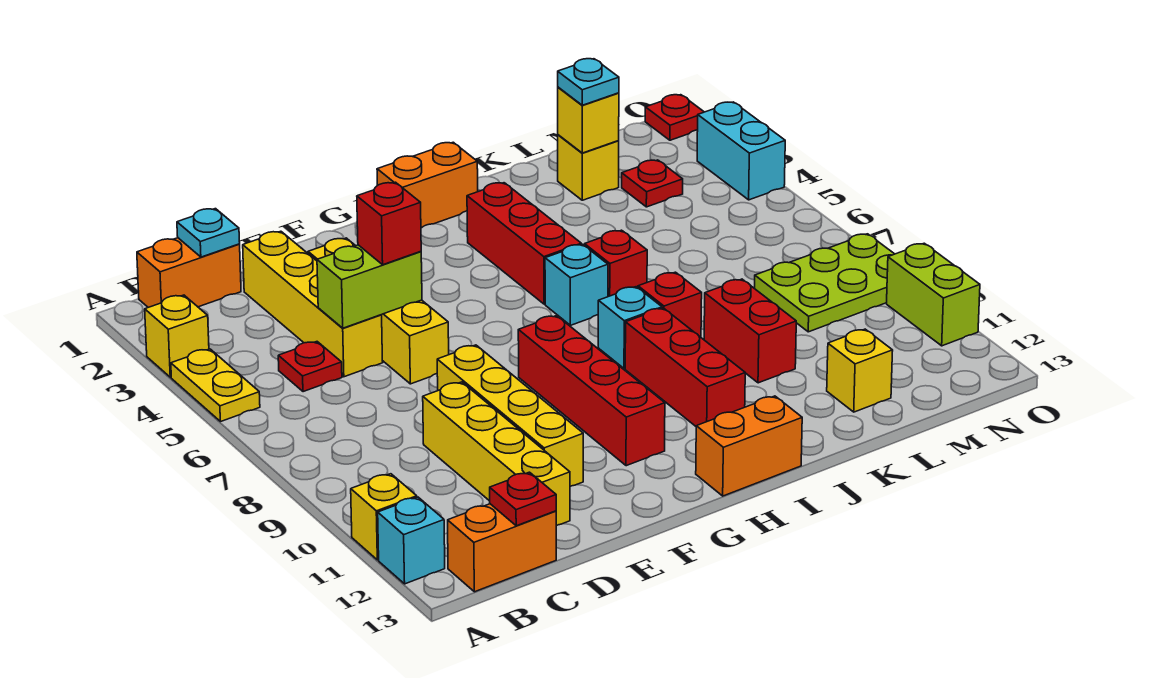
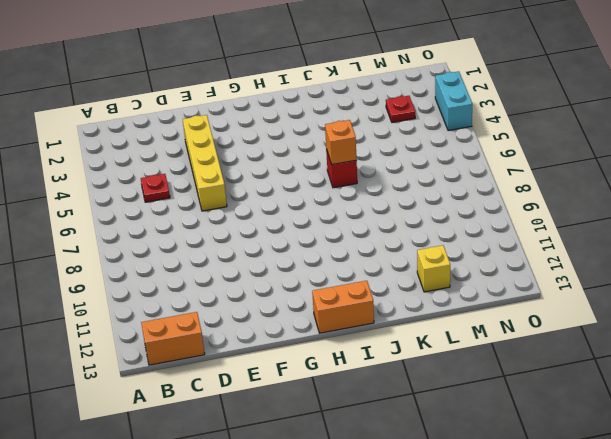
orange 1x1 brick [325,120,357,165] -> none
none -> yellow 1x1 brick [145,295,209,377]
none -> yellow 1x2 plate [171,349,260,422]
none -> yellow 1x1 brick [351,474,417,560]
none -> cyan 1x1 brick [378,497,445,584]

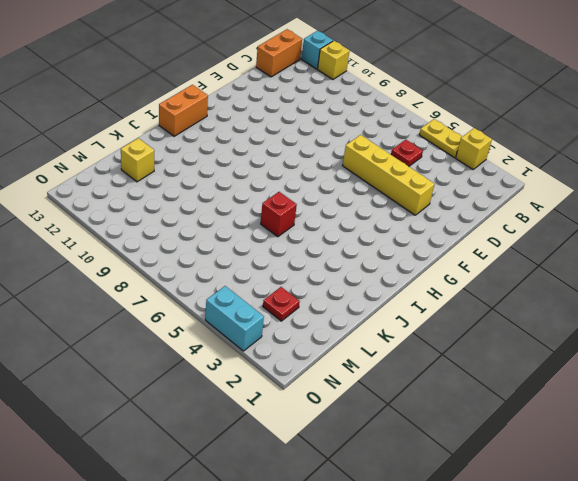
none -> orange 1x2 brick [137,238,241,307]
none -> yellow 1x4 brick [243,231,383,377]
none -> yellow 1x4 brick [423,382,570,526]
none -> yellow 1x4 brick [437,345,583,486]

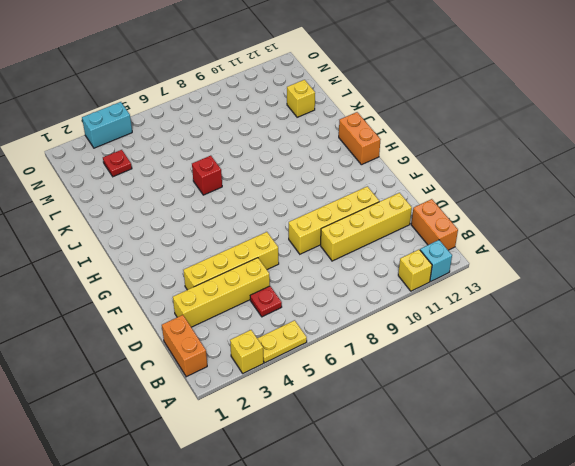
none -> red 1x4 brick [518,316,665,466]
none -> orange 1x2 brick [377,142,478,228]
none -> red 1x3 brick [467,183,581,304]
none -> cyan 1x1 brick [545,244,608,325]

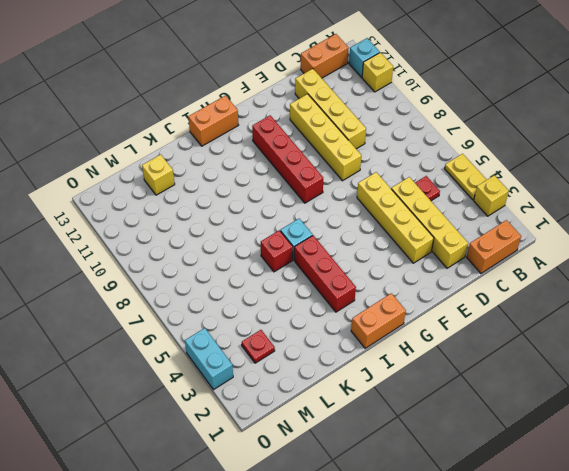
none -> cyan 1x1 brick [598,287,662,369]
none -> red 1x3 brick [625,308,745,426]
none -> red 1x1 brick [638,272,702,337]
none -> red 1x2 brick [704,279,796,383]

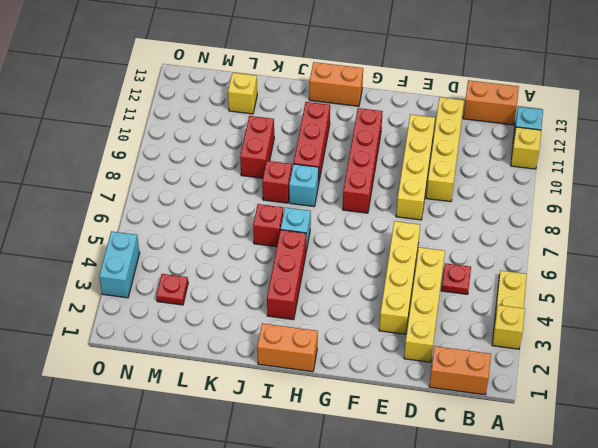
none -> yellow 1x1 brick [558,135,619,200]
none -> lime 2x3 plate [755,234,894,332]
none -> red 1x1 plate [645,95,704,140]
none -> lime 1x2 brick [887,243,980,346]

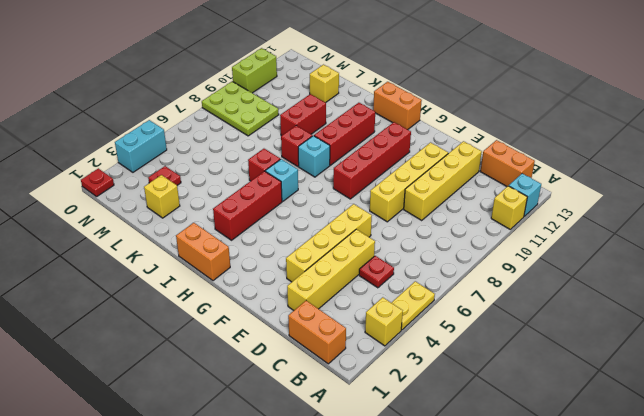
none -> cyan 1x1 plate [177,209,240,257]
none -> red 1x1 plate [490,472,556,526]
none -> lime 1x2 brick [317,245,422,328]
none -> yellow 1x1 brick [558,87,619,153]

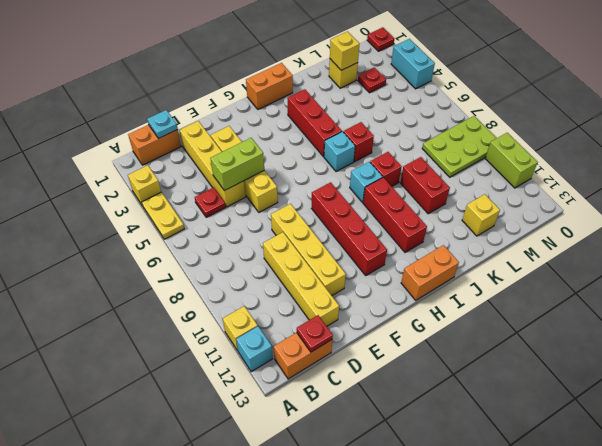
none -> red 1x1 brick [357,182,421,265]
none -> cyan 1x1 plate [558,59,619,105]

